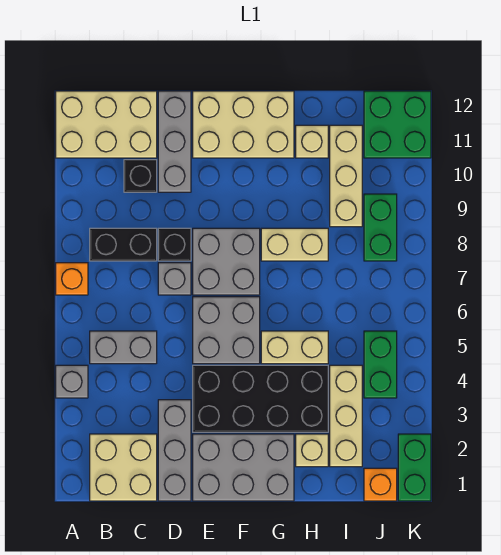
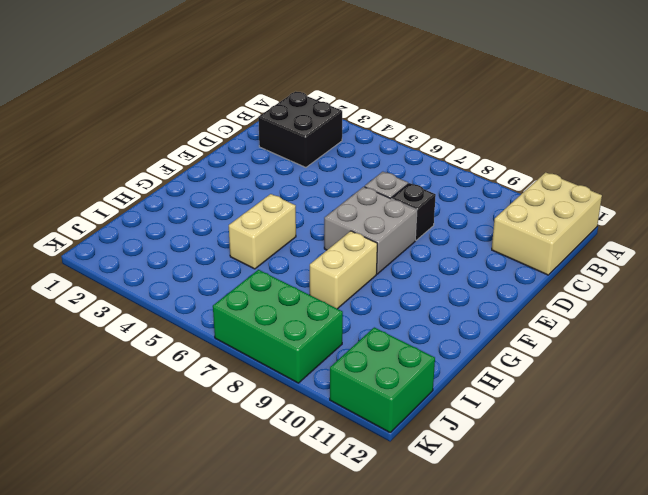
black 2x2 brick [258,91,342,167] -> tan 2x2 brick [90,434,157,501]
green 2x3 brick [213,270,343,383] -> green 1x2 brick [364,194,397,261]
none -> grey 1x1 brick [56,365,88,398]
none -> orange 1x1 brick [56,263,88,295]
none -> grey 1x2 brick [90,331,157,364]

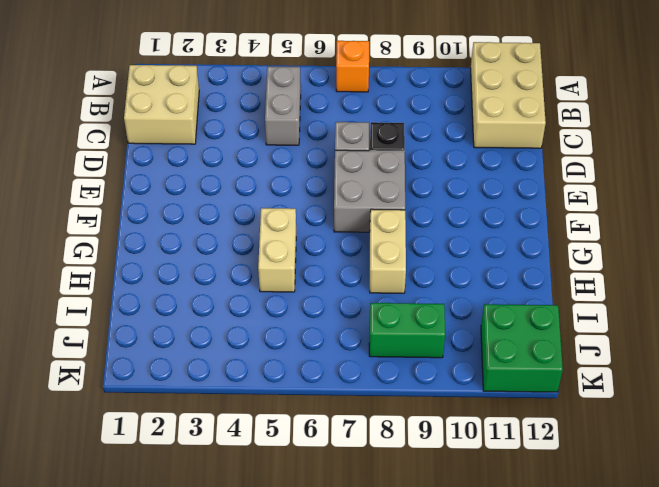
none -> grey 1x1 brick [56,365,88,398]
none -> black 1x2 brick [90,228,157,261]
none -> black 1x1 brick [124,160,157,192]

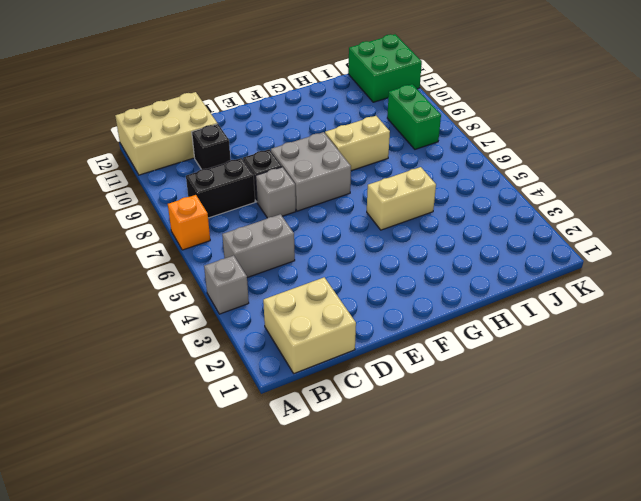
none -> grey 1x3 brick [158,400,191,501]
none -> grey 1x3 brick [158,91,191,192]
none -> grey 2x3 brick [193,434,294,501]

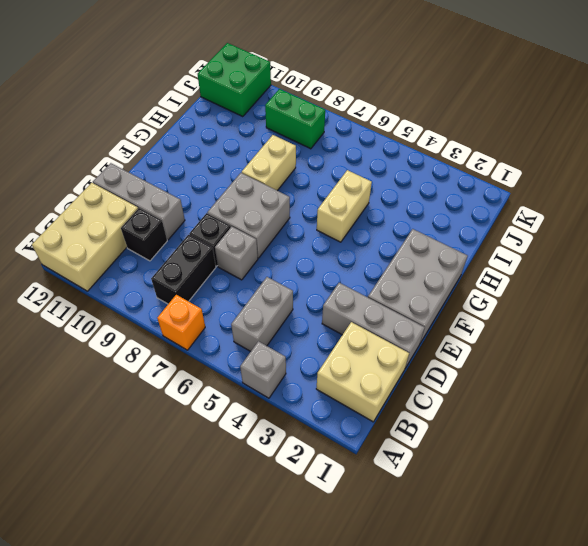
none -> black 2x4 brick [193,365,328,432]
none -> grey 2x2 brick [193,297,260,364]
none -> tan 2x3 brick [193,91,294,158]

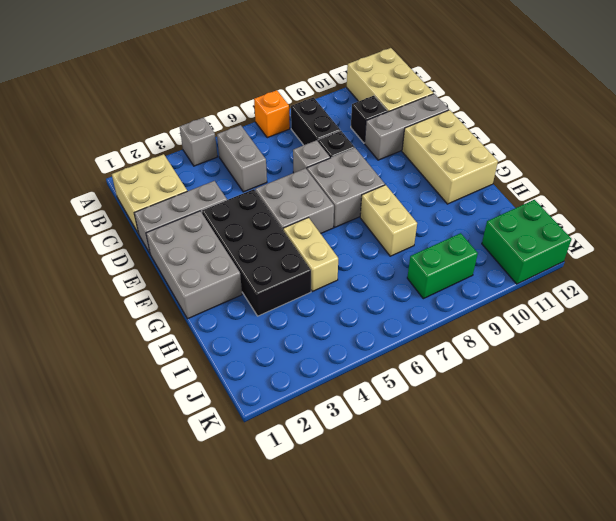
none -> tan 1x1 brick [296,434,328,467]
none -> tan 1x1 brick [296,125,328,158]
none -> tan 1x3 brick [330,365,362,467]

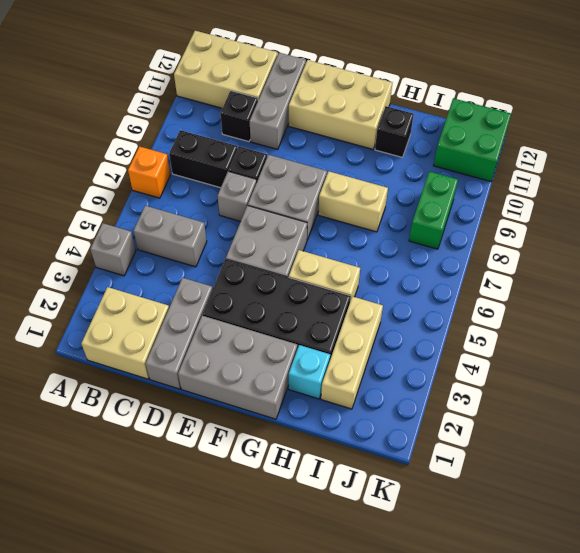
cyan 1x1 brick [289,345,330,399] -> tan 1x1 brick [296,434,328,467]
black 1x1 brick [375,106,414,157] -> tan 1x1 brick [296,125,328,158]
none -> tan 1x3 brick [330,125,362,227]
none -> orange 1x1 brick [364,468,397,501]
none -> green 1x2 brick [364,331,397,398]

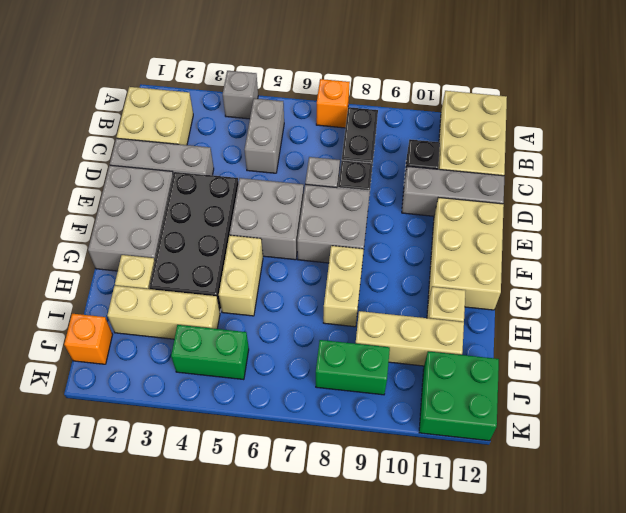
none -> green 1x2 brick [398,434,431,501]

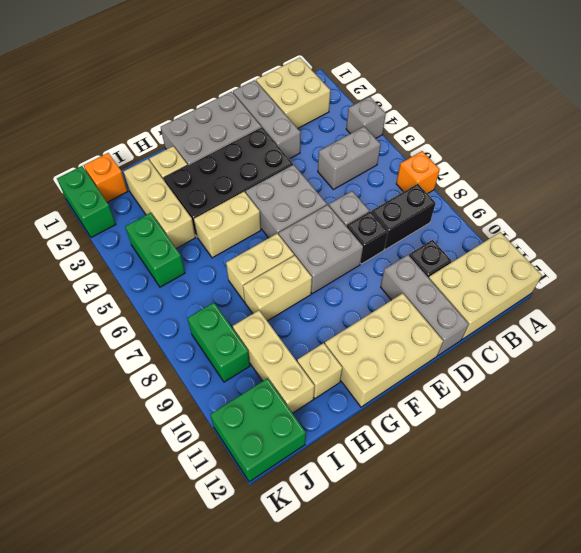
tan 1x2 brick [226,233,294,302] -> none

